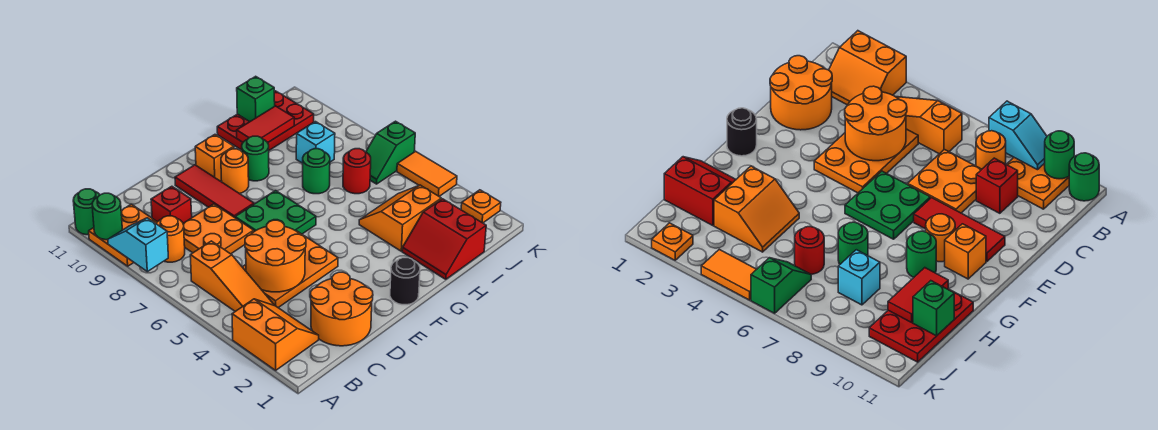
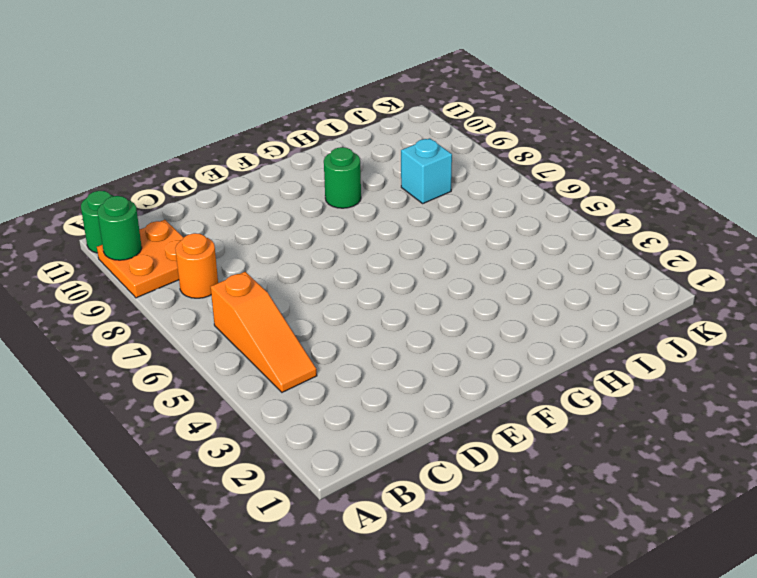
none -> orange 2x2 slope [232,299,319,370]
none -> orange 2x2 round brick [310,272,373,346]
none -> orange 2x3 plate [243,231,338,308]

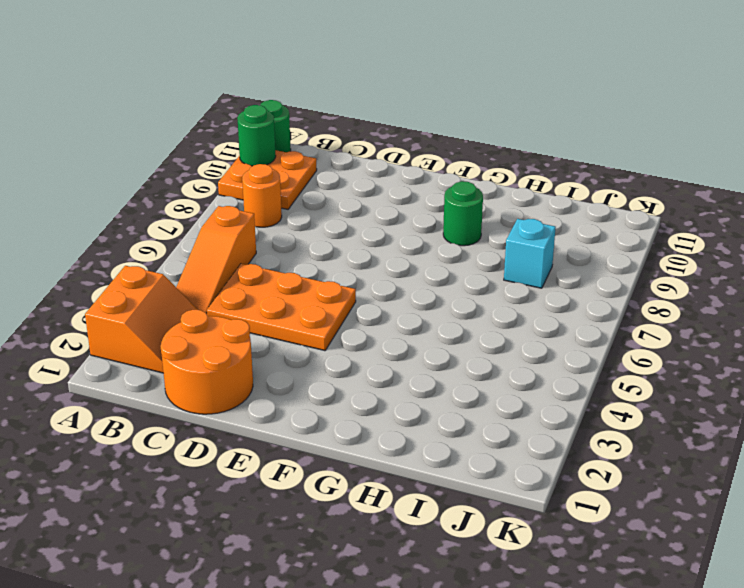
none -> orange 2x2 plate [183,204,254,254]
none -> red 1x1 brick [151,186,192,223]
none -> green 2x2 plate [235,191,316,234]

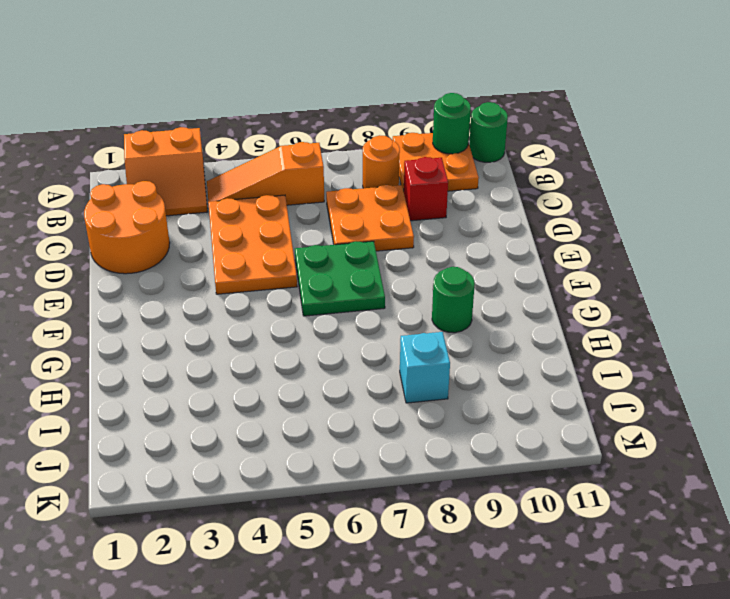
none -> red 1x3 tile [175,165,254,218]
none -> black 1x1 round brick [390,258,420,305]
none -> orange 1x1 round brick [221,149,249,194]

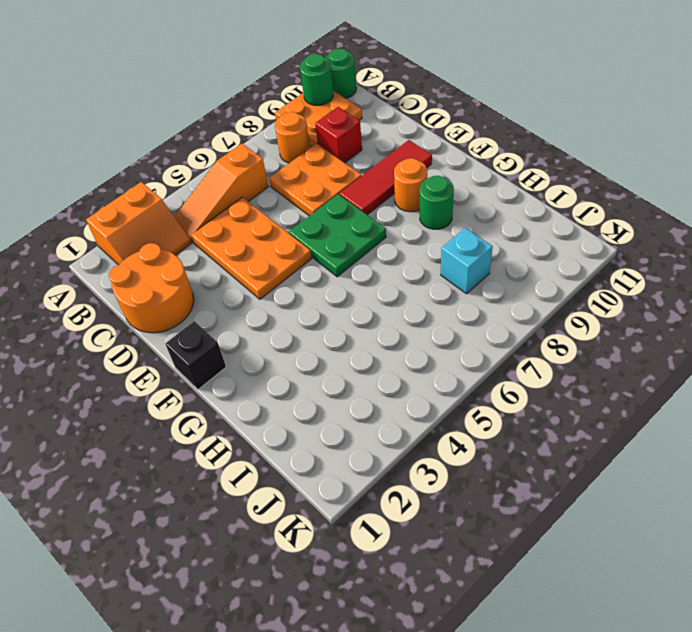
black 1x1 brick [165,321,226,390] -> black 1x1 round brick [390,258,420,305]
none -> orange 1x1 brick [195,135,234,181]
none -> red 2x2 slope [402,199,486,279]
none -> orange 2x2 slope [359,185,441,251]

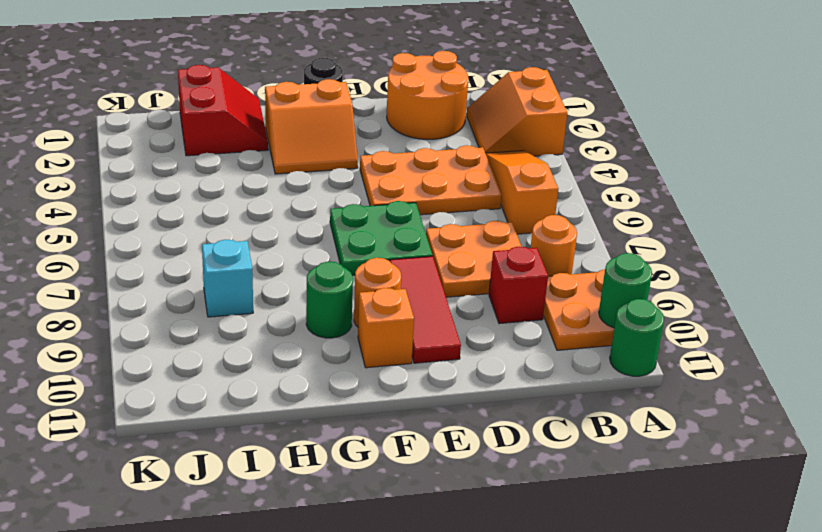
orange 2x2 slope [265,79,358,174] -> orange 2x2 slope moved to [359,185,441,251]
none -> green 1x1 round brick [303,149,330,194]
none -> red 2x3 plate [217,91,314,150]
none -> red 1x1 round brick [343,149,371,194]

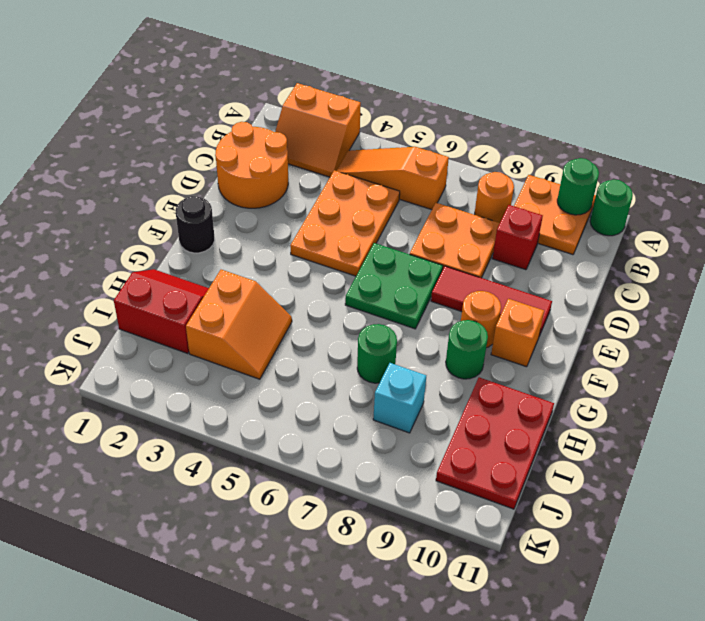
none -> red 1x1 round brick [343,149,371,194]
none -> green 1x2 slope [366,121,415,184]
none -> orange 1x1 plate [461,190,501,223]

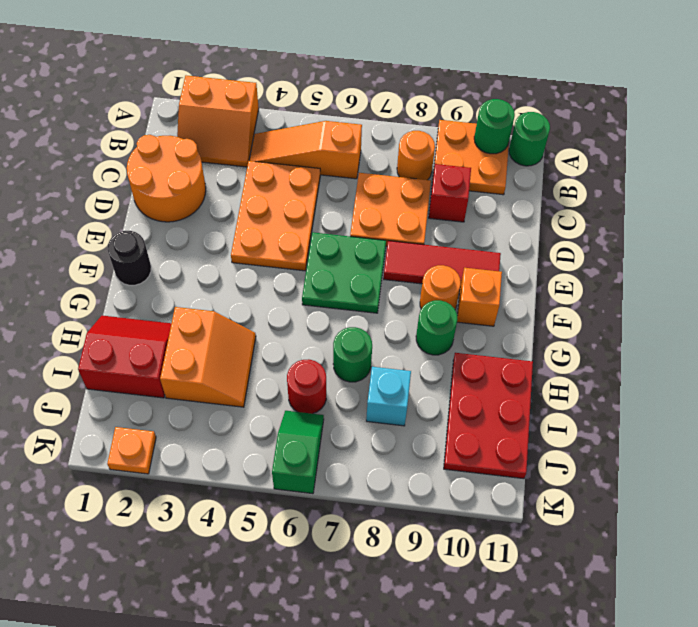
none -> orange 1x2 tile [397,151,457,196]
none -> cyan 1x2 slope [108,218,168,272]
none -> orange 2x2 round brick [245,220,306,292]

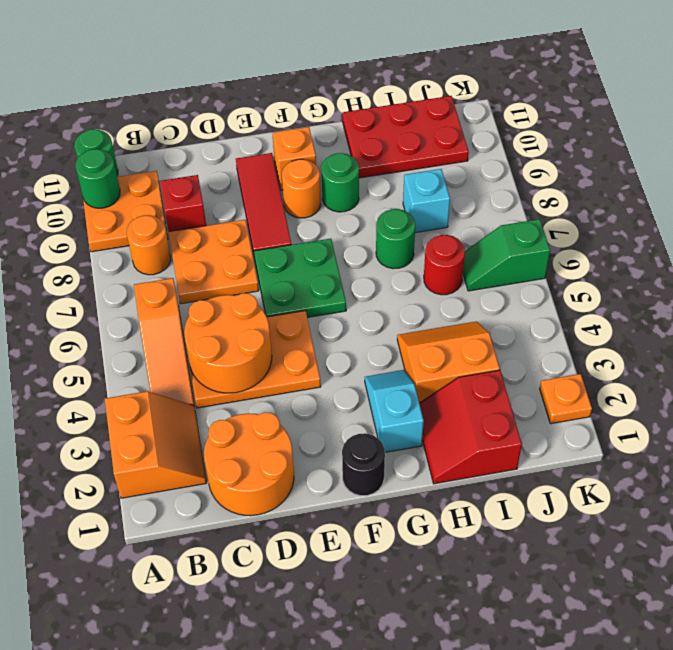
cyan 1x2 slope [365,370,424,452] -> cyan 1x2 slope moved to [108,218,168,272]
none -> orange 1x2 tile [397,151,457,196]
none -> red 1x2 tile [237,106,294,143]
none -> green 1x1 brick [237,76,275,122]

